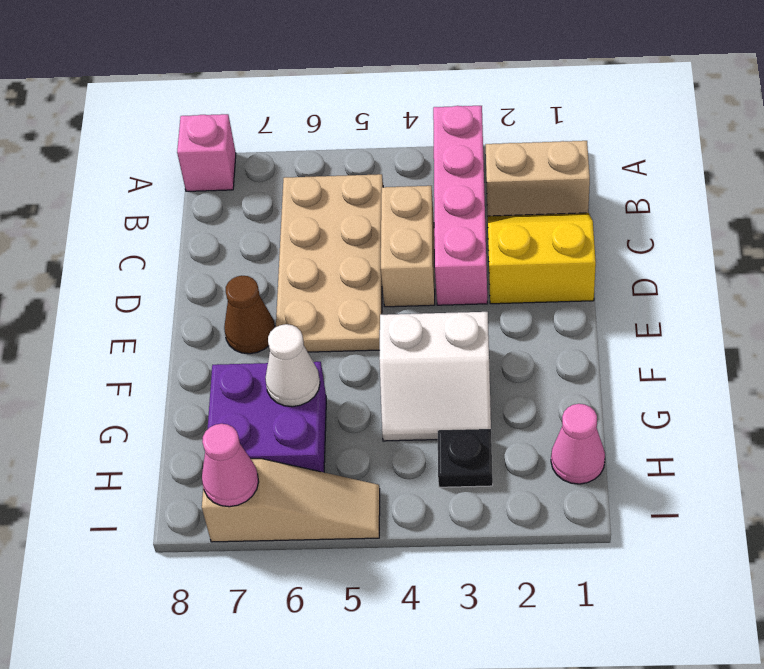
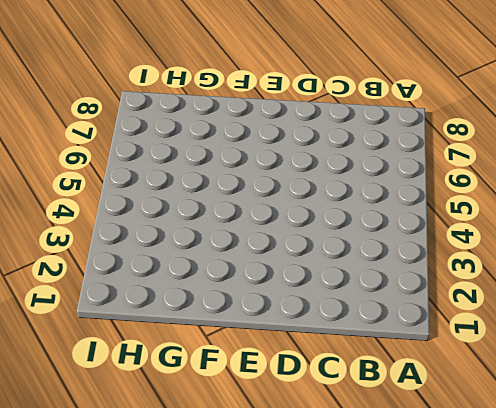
none -> pink 1x4 brick [433,106,488,305]
none -> pink 1x1 brick [177,114,236,191]
none -> tan 1x2 brick [486,141,590,216]

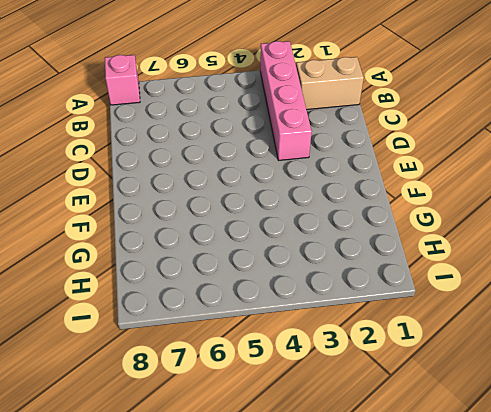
none -> tan 2x4 plate [276,174,383,352]
none -> yellow 2x2 slope [488,213,596,304]
none -> tan 1x2 brick [381,186,435,307]

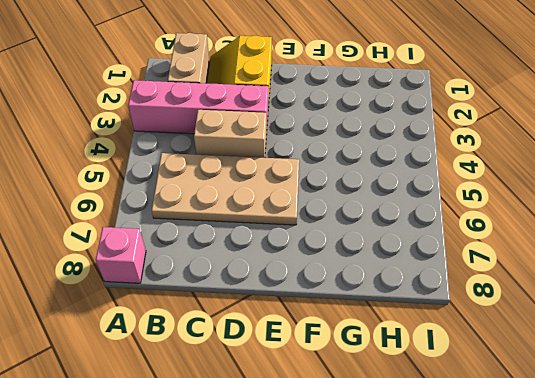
none -> brown 1x1 cone [224,276,275,354]
none -> white 2x2 slope [379,312,491,441]
none -> purple 2x2 brick [208,362,326,472]

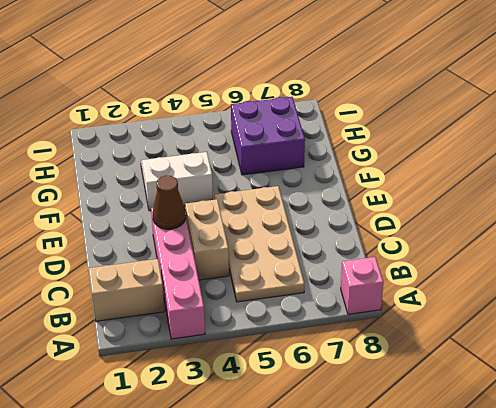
brown 1x1 cone [153,175,186,229] -> brown 1x1 cone moved to [224,276,275,354]
none -> yellow 2x2 slope [488,213,596,304]
none -> pink 1x1 cone [551,404,605,484]
none -> black 1x1 plate [438,429,493,487]

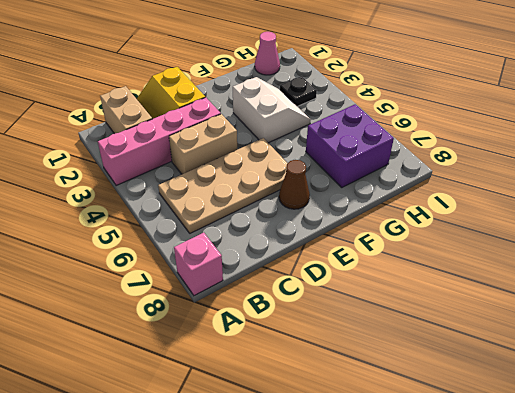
none -> tan 1x3 slope [202,459,380,542]
none -> white 1x1 cone [265,324,320,407]
none -> pink 1x1 cone [202,424,259,507]

